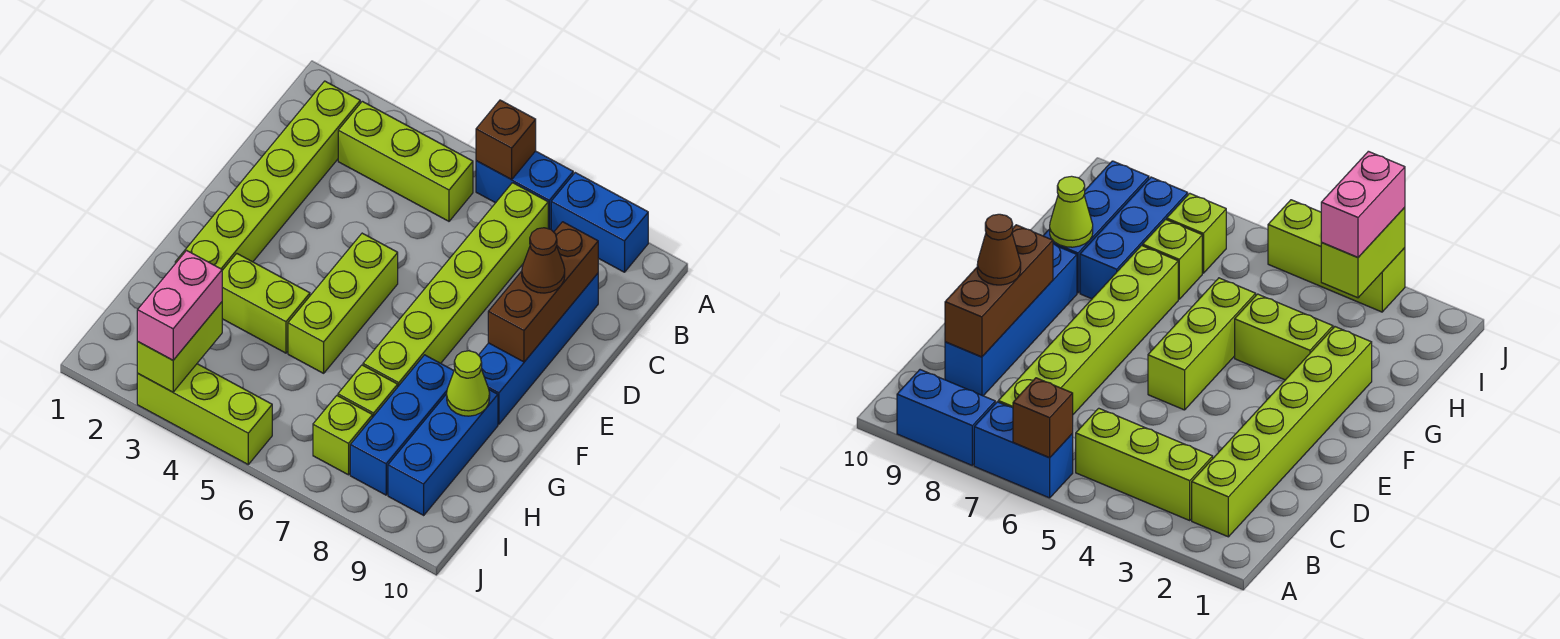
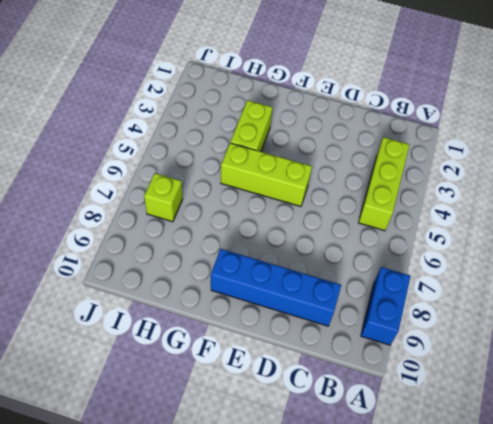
none -> blue 1x2 brick [476,151,573,229]
none -> lime 1x6 brick [175,81,360,270]
none -> lime 1x6 brick [363,183,548,386]

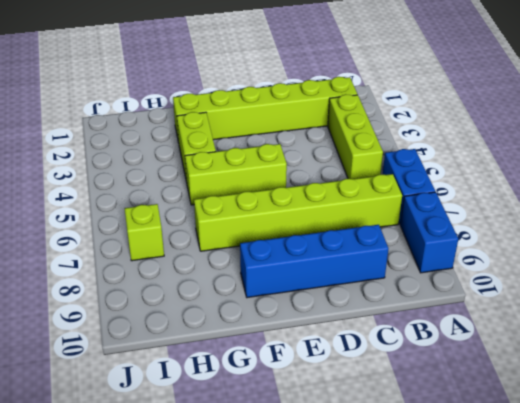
none -> blue 1x3 brick [350,355,454,495]
none -> blue 1x3 brick [388,390,498,515]
none -> lime 1x1 brick [338,365,398,417]

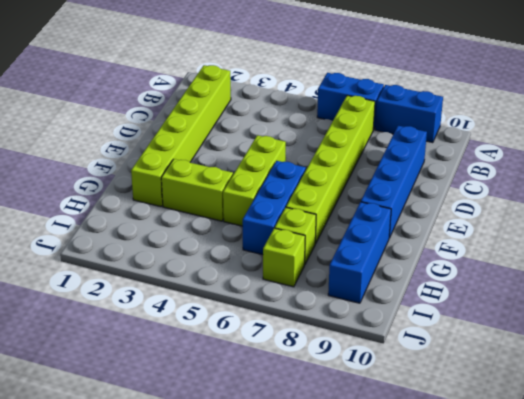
blue 1x3 brick [243,161,306,255] -> blue 1x3 brick moved to [350,355,454,495]
none -> lime 1x3 brick [338,101,473,221]
none -> lime 1x3 brick [137,364,272,464]
none -> brown 1x1 brick [476,100,536,180]

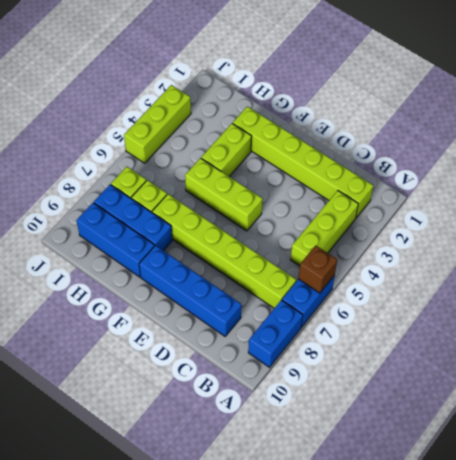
none -> brown 1x3 brick [488,222,598,362]
none -> lime 1x1 cone [447,351,490,416]
none -> lime 1x2 brick [137,302,222,392]

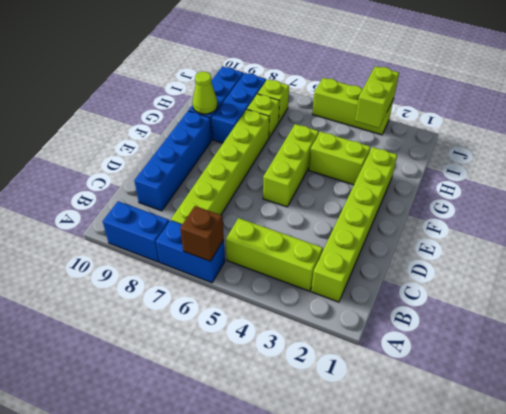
none -> brown 1x3 brick [488,222,598,362]
none -> brown 1x1 cone [522,228,565,293]
none -> pink 1x2 brick [137,250,222,360]

